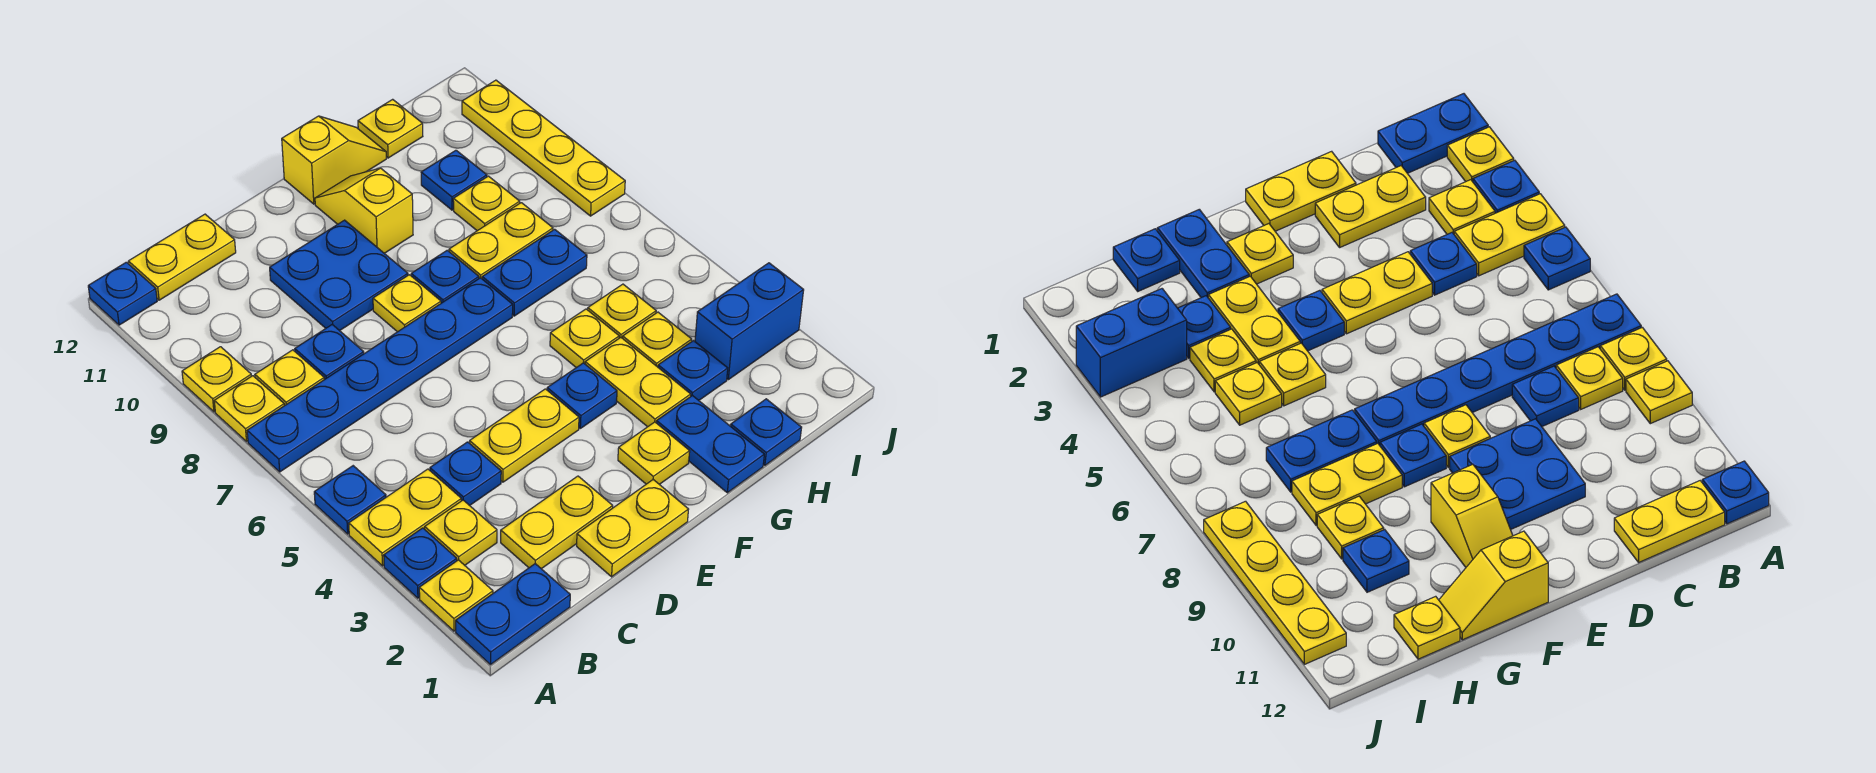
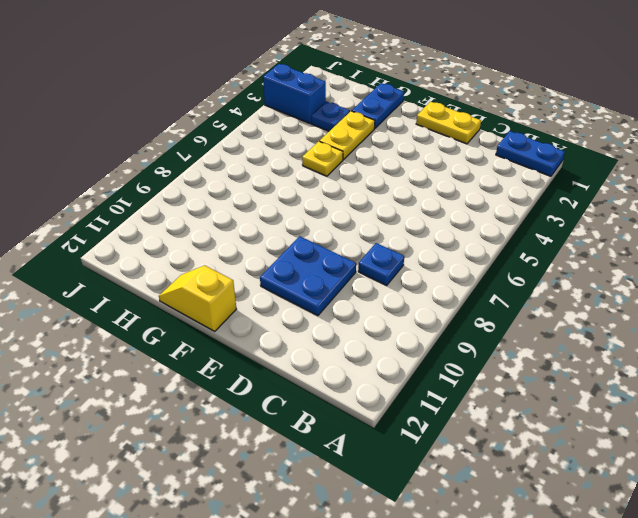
none -> yellow 1x1 plate [419,560,493,631]
none -> blue 1x1 plate [384,528,457,598]
none -> yellow 1x2 plate [349,469,461,566]
none -> blue 1x1 plate [314,466,386,534]

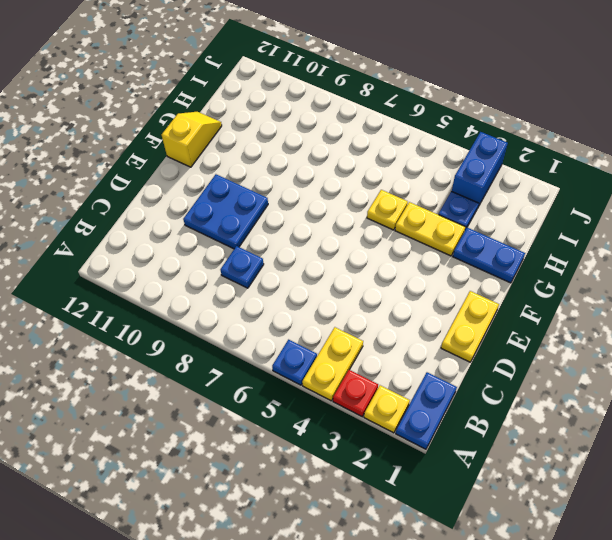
red 1x1 plate [333,370,378,417] -> blue 1x1 plate [384,528,457,598]
none -> blue 1x6 plate [247,278,513,472]
none -> yellow 1x1 plate [214,376,284,441]
none -> yellow 1x1 plate [182,347,251,412]
none -> blue 1x1 plate [88,262,157,325]

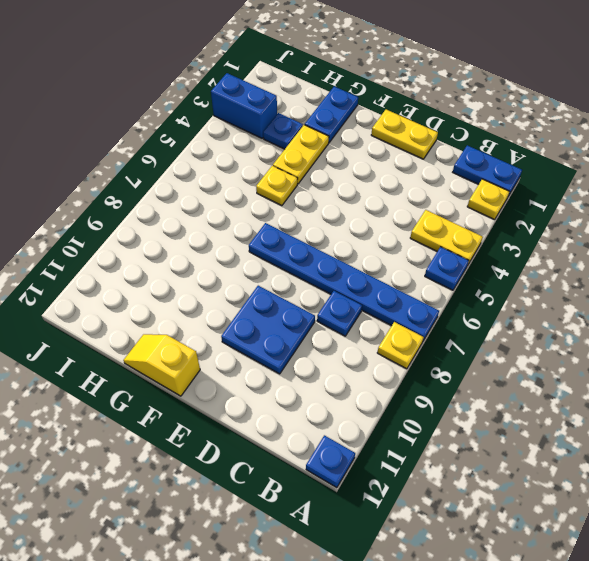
none -> blue 1x1 plate [384,528,457,598]
none -> yellow 1x1 plate [182,347,251,412]
none -> yellow 1x1 plate [425,500,497,565]
none -> yellow 1x1 plate [255,350,324,406]

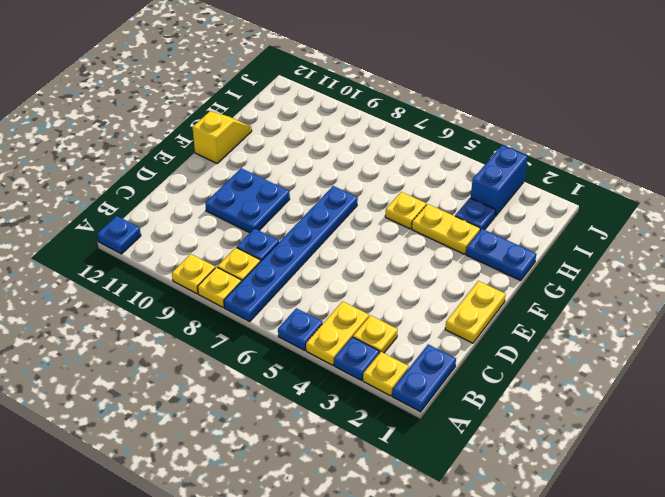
none -> yellow 1x2 plate [128,214,236,300]
none -> yellow 1x2 plate [501,476,613,569]
none -> blue 1x1 plate [430,442,501,506]
none -> yellow 1x2 plate [470,389,579,482]

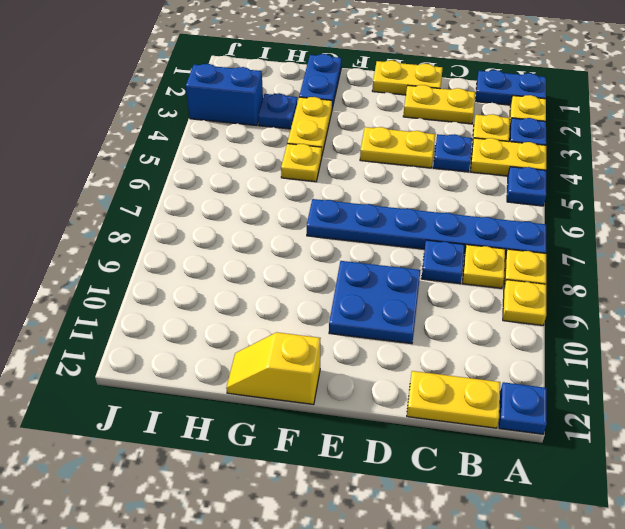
none -> yellow 1x1 plate [373,275,441,332]
none -> yellow 1x1 plate [618,422,690,484]
none -> blue 1x1 plate [547,363,617,428]
none -> blue 1x1 plate [411,250,479,303]

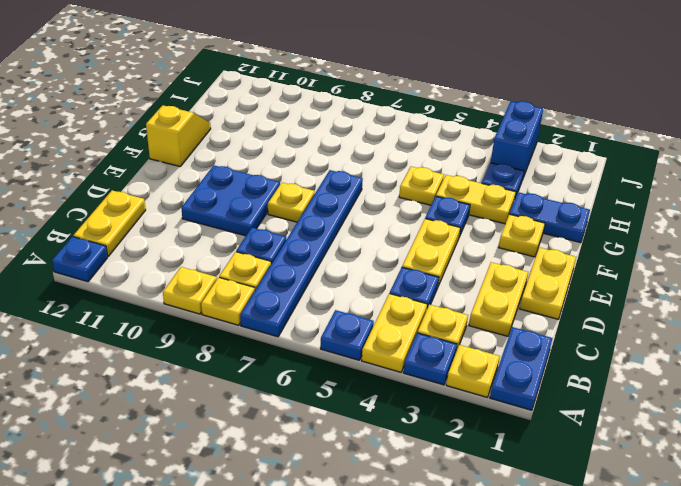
none -> blue 1x1 plate [411,250,479,303]
none -> yellow 1x2 slope [315,168,413,253]
none -> blue 1x2 plate [482,229,587,316]
none -> yellow 1x2 plate [449,203,553,279]

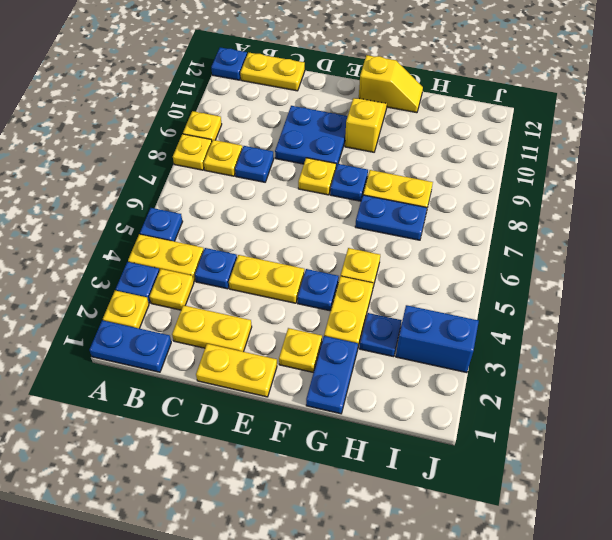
none -> blue 1x6 plate [247,278,513,472]
none -> blue 1x1 plate [731,399,802,465]
none -> yellow 1x1 plate [623,312,692,367]
none -> yellow 1x1 plate [588,284,656,338]

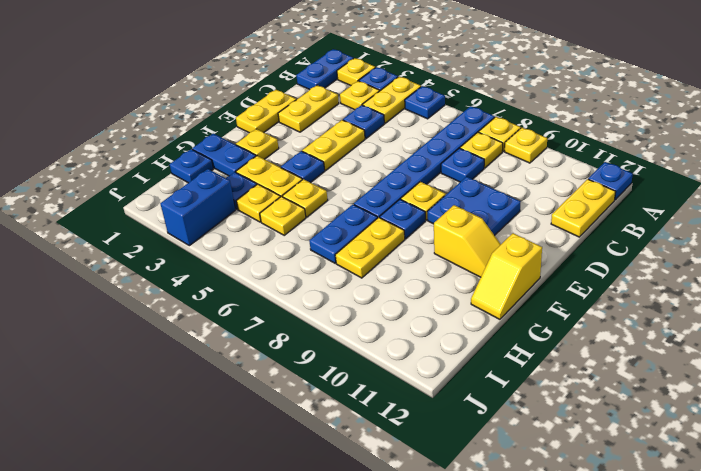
none -> yellow 1x1 plate [453,176,520,231]
none -> blue 1x1 plate [421,150,487,210]
none -> yellow 1x1 plate [358,99,423,158]
none -> yellow 1x4 plate [462,80,625,216]

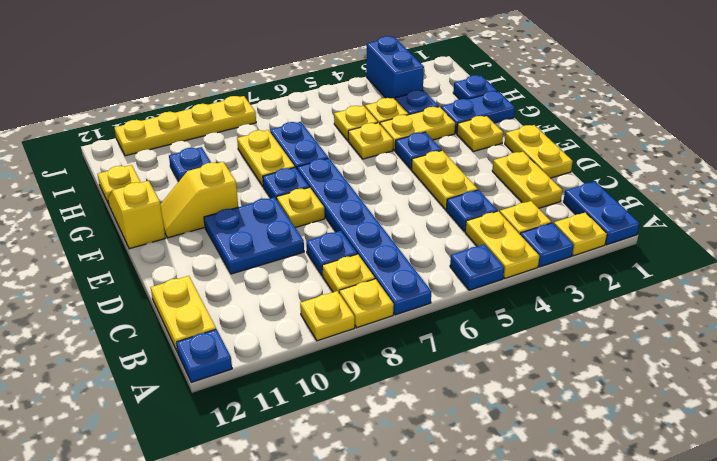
none -> yellow 1x1 plate [453,176,520,231]

